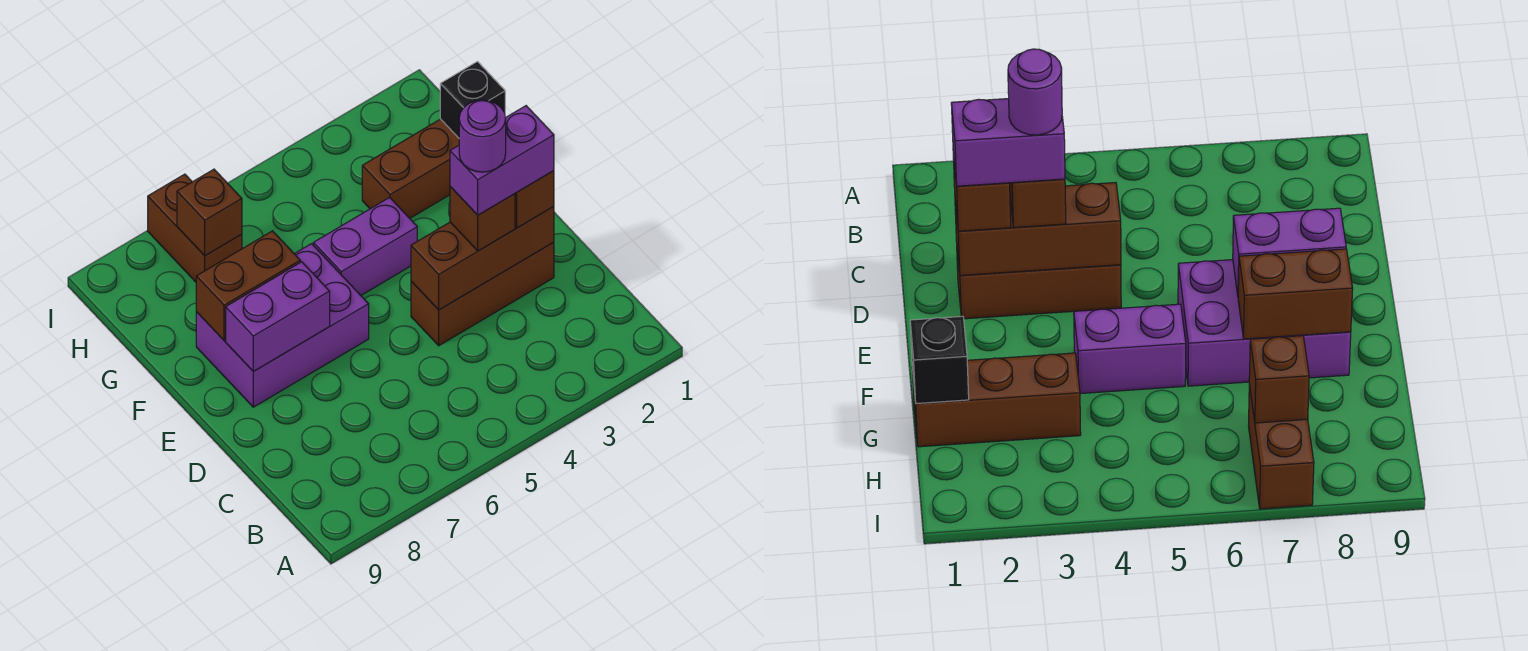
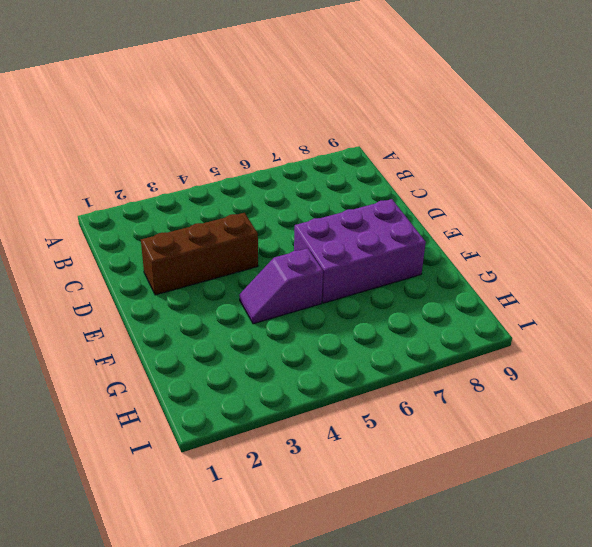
purple 1x2 slope [240,248,323,324] -> purple 1x2 brick [313,198,417,295]
none -> brown 1x3 brick [362,119,459,218]
none -> brown 1x2 brick [148,174,242,282]
none -> brown 1x3 brick [411,207,554,310]

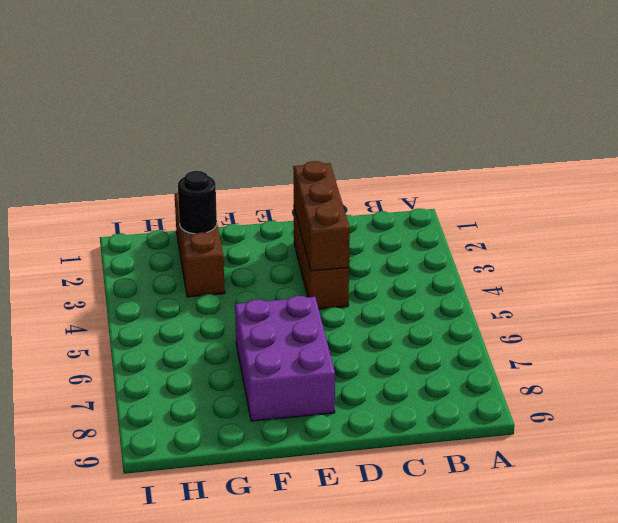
black 1x1 round brick [178,171,217,234] -> none
none -> purple 1x2 brick [313,198,417,295]
none -> brown 1x2 brick [148,174,242,282]
none -> purple 1x2 brick [226,262,330,372]

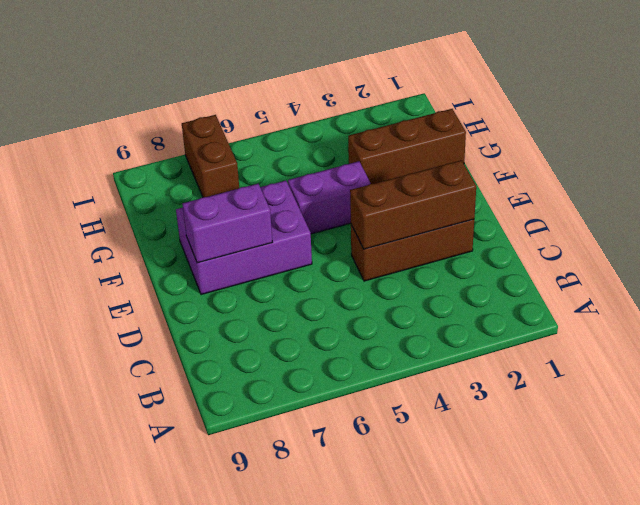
none -> brown 1x2 brick [196,231,300,341]
none -> black 1x1 brick [440,62,505,138]
none -> brown 1x1 brick [177,169,242,256]

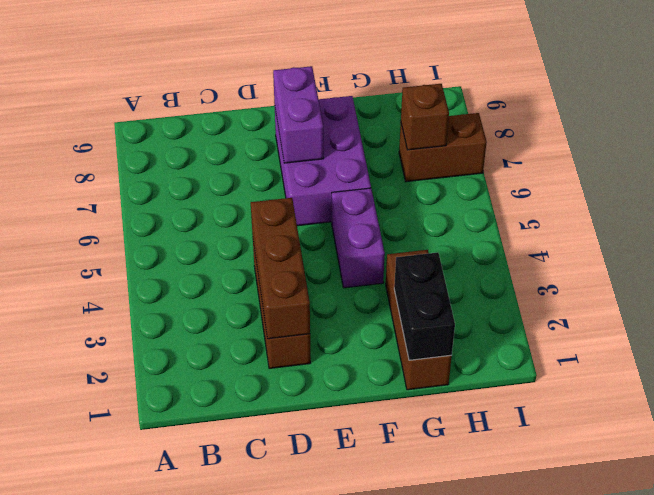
black 1x2 brick [394,252,455,360] -> black 1x1 brick [440,62,505,138]
none -> brown 1x2 brick [196,231,300,341]
none -> brown 1x1 brick [515,171,554,228]
none -> brown 1x1 brick [450,187,515,251]

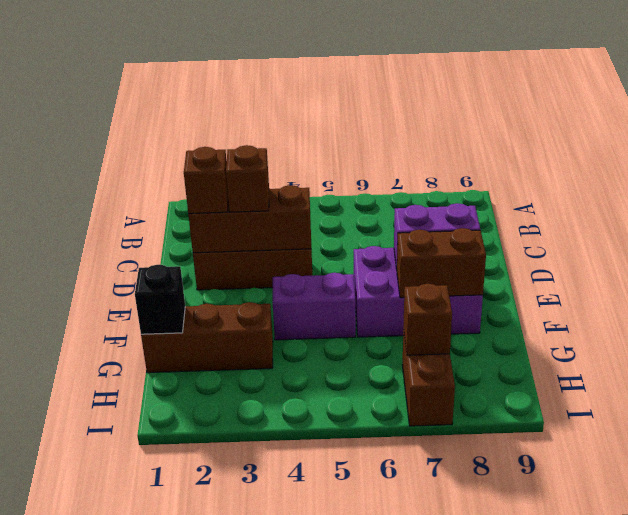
none -> purple 1x2 brick [450,106,554,215]
none -> purple 1x1 round brick [459,100,506,172]

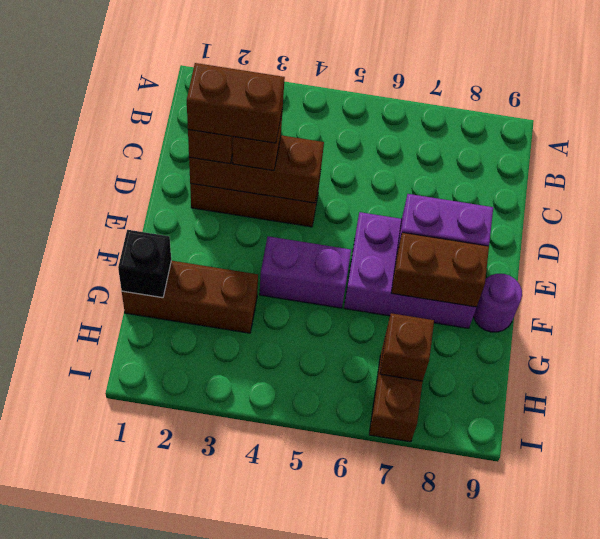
brown 1x2 brick [187,63,285,143] -> purple 1x2 brick [450,106,554,215]
purple 1x1 round brick [473,274,522,332] -> purple 1x1 round brick moved to [459,100,506,172]

